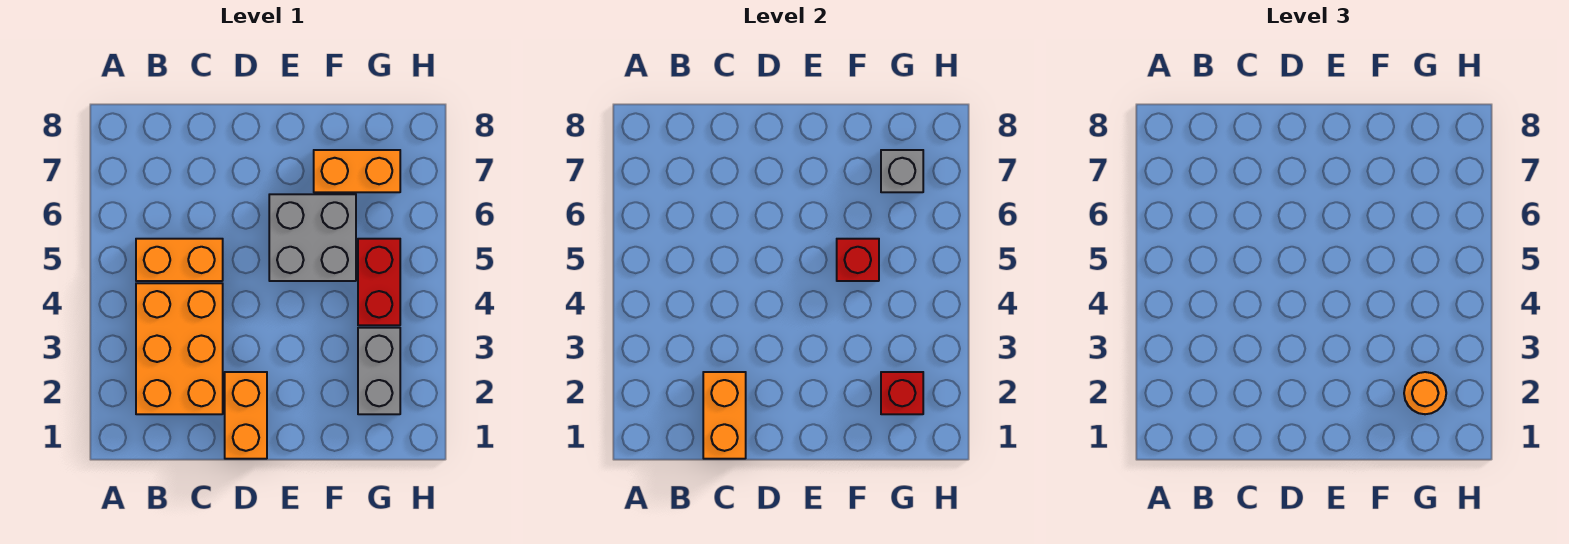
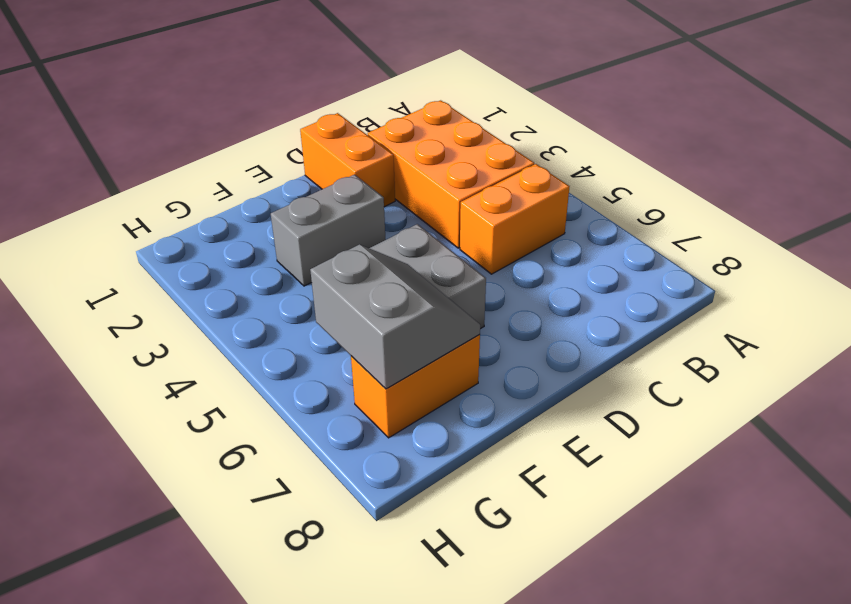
grey 1x2 brick [271,175,386,286] -> grey 1x2 brick turned to [358,328,400,414]
grey 2x2 slope [310,245,480,389] -> grey 1x1 brick [881,150,923,192]
none -> red 1x2 brick [358,239,400,325]
none -> orange 1x2 brick [703,372,746,459]
none -> red 1x1 brick [837,239,879,281]

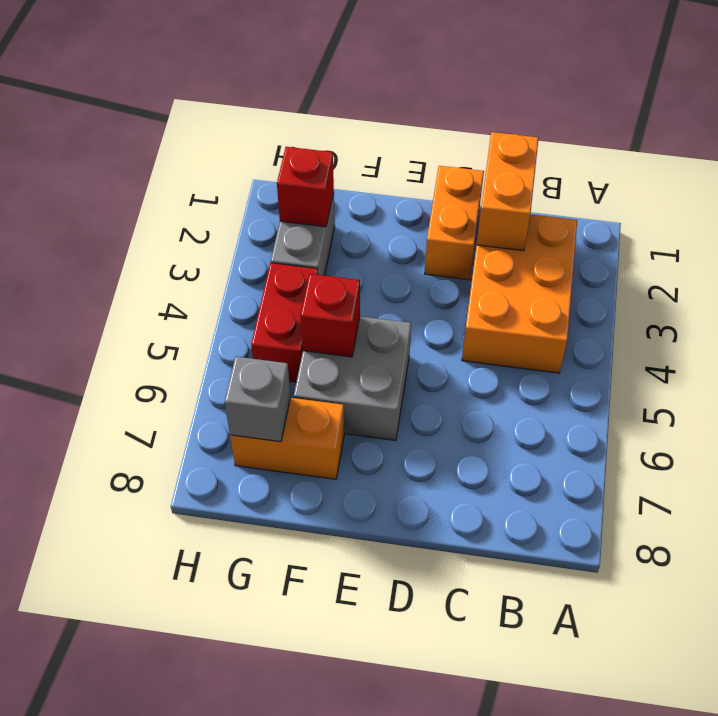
none -> orange 1x2 brick [136,239,223,281]
none -> orange 1x1 round brick [1404,372,1446,414]

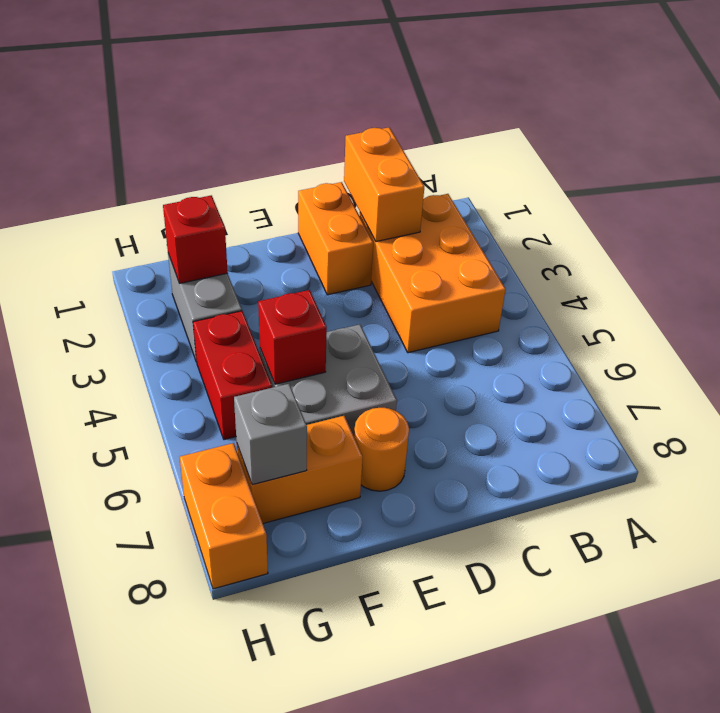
orange 1x1 round brick [354,408,409,491] -> orange 1x1 round brick moved to [1404,372,1446,414]
orange 1x2 brick [180,443,268,589] -> orange 1x2 brick turned to [136,239,223,281]

